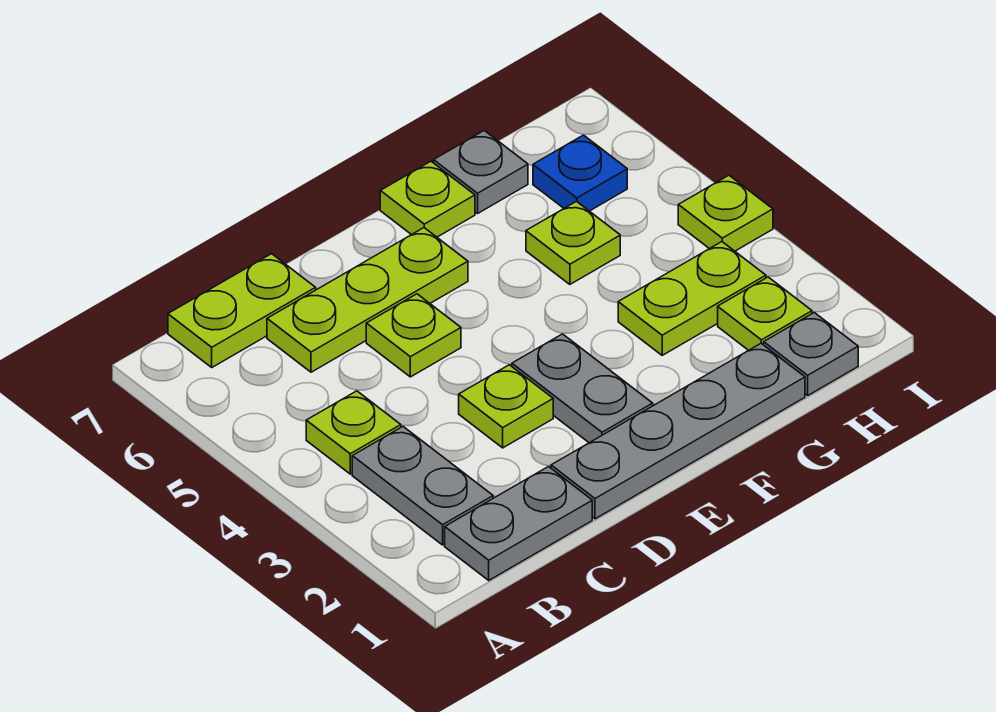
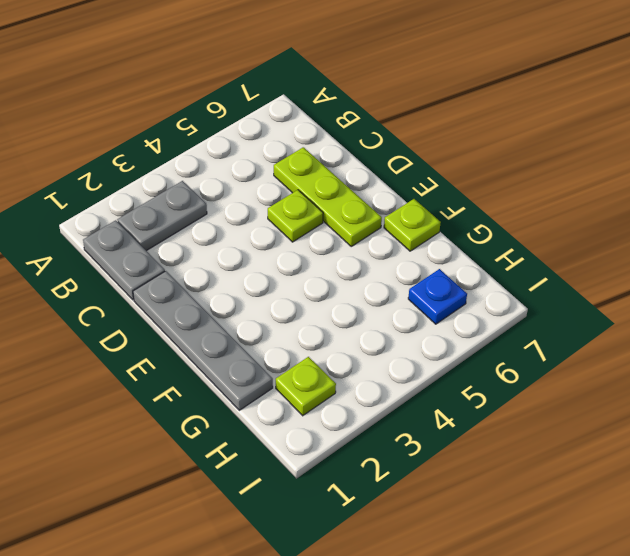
none -> lime 1x1 plate [306,391,401,474]
none -> lime 1x2 plate [168,254,316,367]
none -> lime 1x1 plate [459,365,553,448]

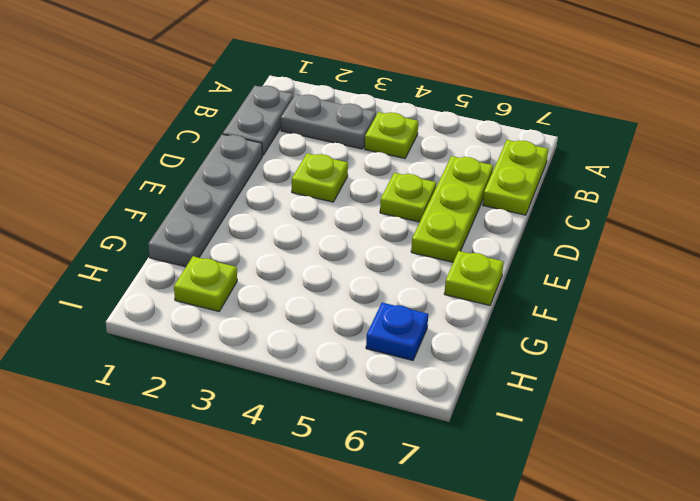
none -> grey 1x2 plate [512,334,653,443]
none -> lime 1x2 plate [618,242,766,355]
none -> lime 1x1 plate [526,201,620,284]

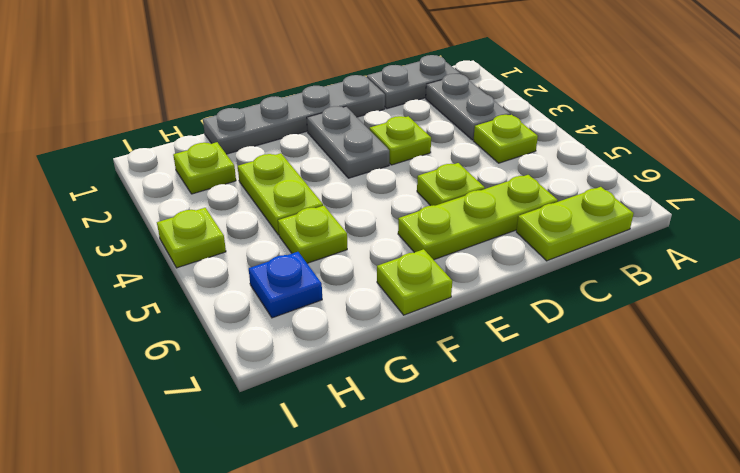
lime 1x2 plate [238,153,323,235] -> lime 1x2 plate turned to [618,242,766,355]
none -> grey 1x1 plate [434,131,528,213]
none -> grey 1x1 plate [764,313,858,395]

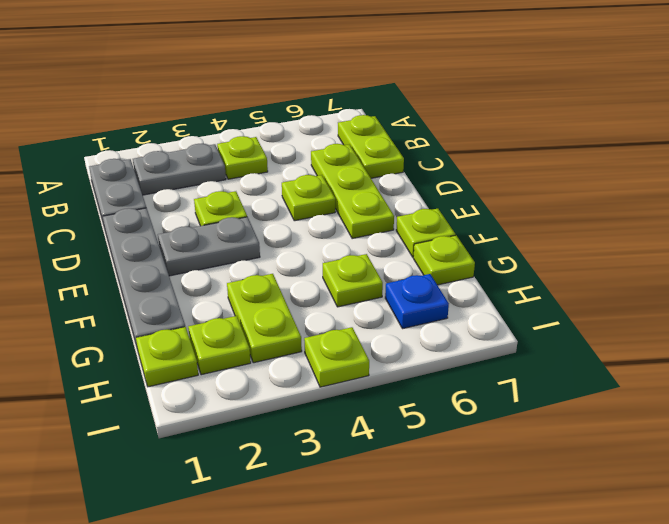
lime 1x1 plate [413,235,475,285] -> grey 1x1 plate [434,131,528,213]
lime 1x1 plate [136,327,198,387] -> grey 1x1 plate [764,313,858,395]

